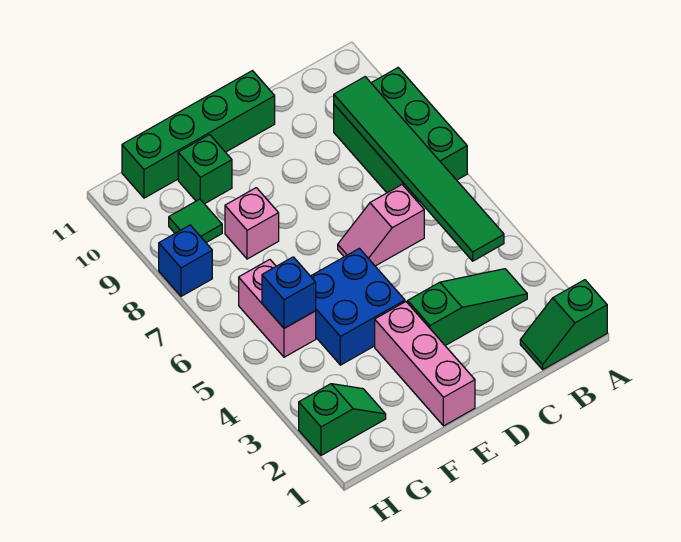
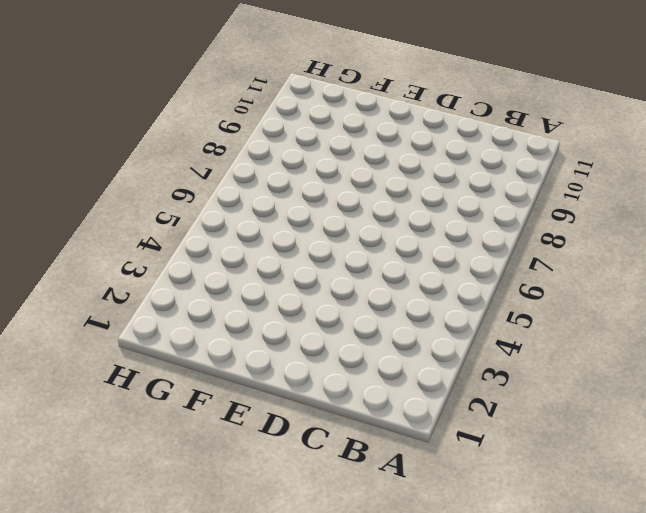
none -> green 1x2 slope [520,280,607,370]
none -> green 2x3 brick [334,68,467,202]
none -> green 1x3 slope [408,269,527,346]

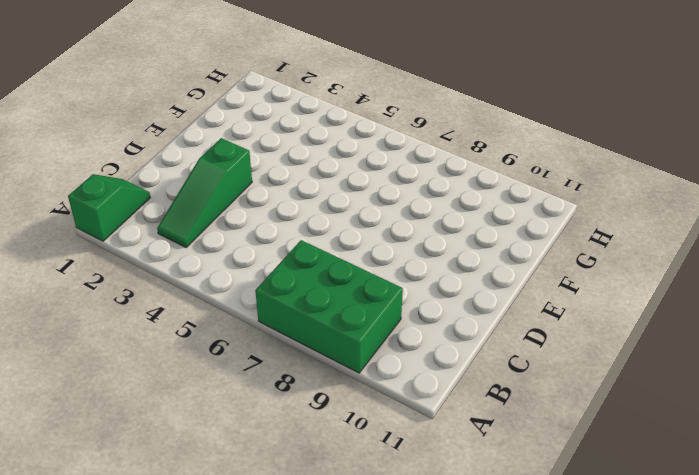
none -> pink 1x2 slope [338,185,424,266]
none -> green 1x4 brick [122,71,275,198]
none -> pink 1x3 brick [375,302,475,426]

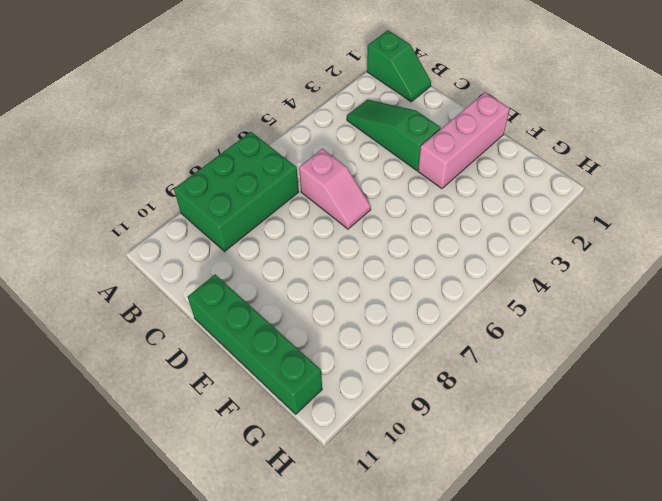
none -> blue 2x2 brick [311,248,405,365]
none -> pink 1x1 brick [225,188,279,259]
none -> green 1x1 brick [178,135,232,204]

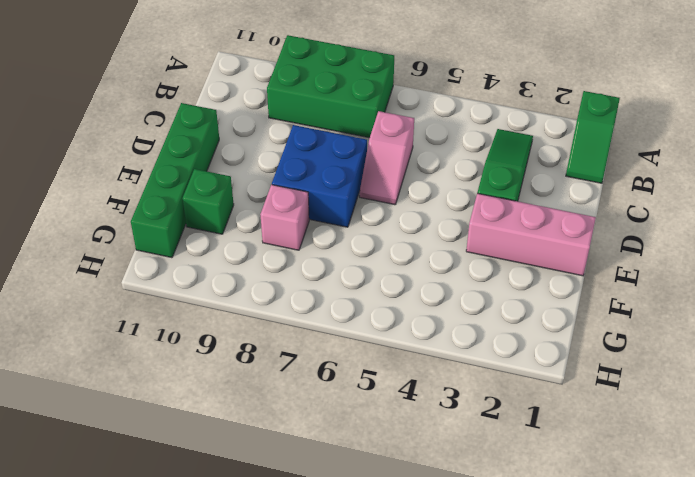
blue 2x2 brick [272,125,367,227] -> blue 2x2 brick moved to [311,248,405,365]
none -> green 1x2 slope [299,384,386,455]
none -> pink 1x2 brick [239,260,316,357]
none -> green 1x1 tile [169,199,222,242]

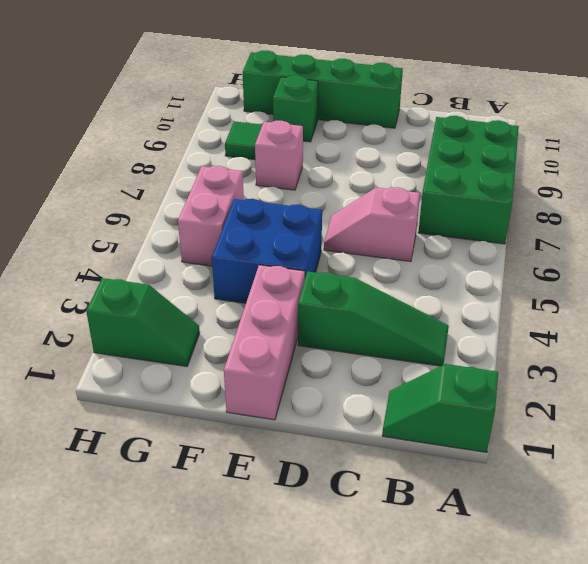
none -> blue 1x1 brick [159,225,212,296]
none -> green 1x6 tile [334,77,504,261]
none -> blue 1x1 brick [262,257,316,328]

